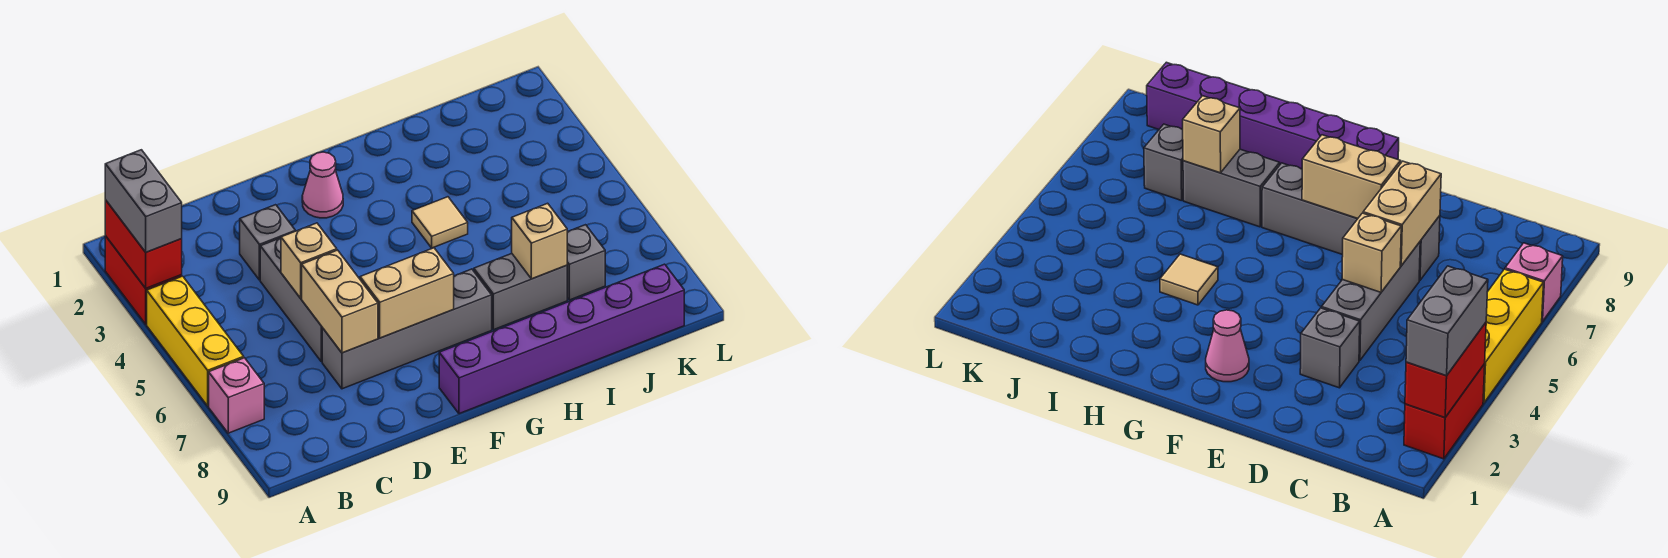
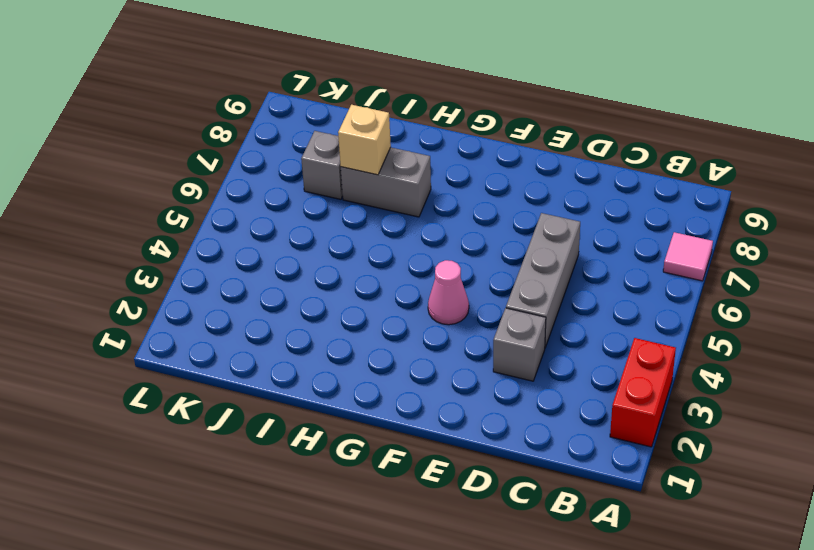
pink 1x1 tile [663,232,713,281] -> pink 1x1 brick [209,358,264,433]
pink 1x1 cone [428,260,469,325] -> pink 1x1 cone moved to [302,152,343,218]
none -> yellow 1x3 brick [147,276,244,406]
none -> grey 1x4 brick [322,269,492,389]
none -> purple 1x6 brick [439,264,684,414]

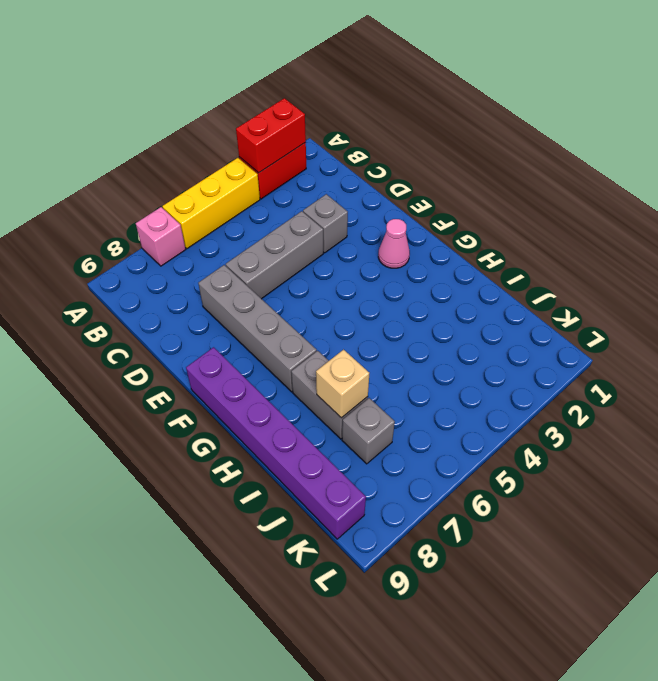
none -> tan 1x1 tile [412,197,468,248]
none -> tan 1x1 brick [281,223,337,298]
none -> tan 1x2 brick [302,250,378,353]

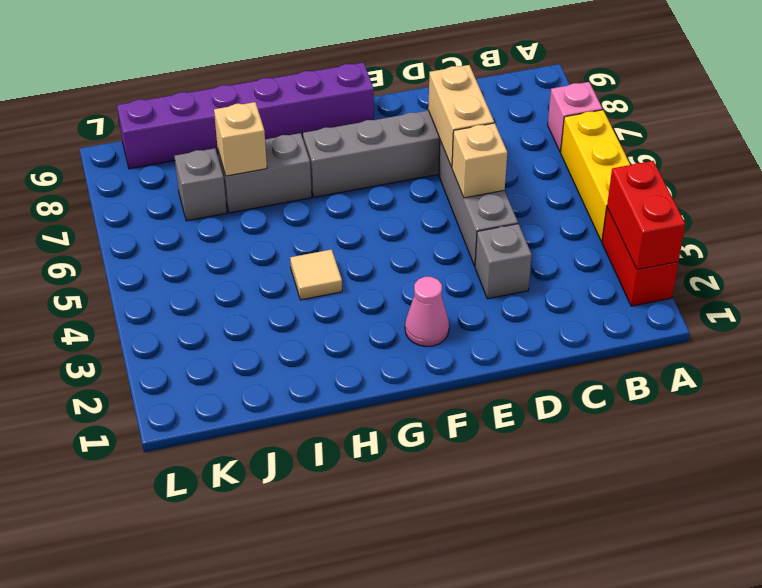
none -> tan 1x2 brick [360,248,454,338]
none -> grey 1x2 brick [105,150,182,252]

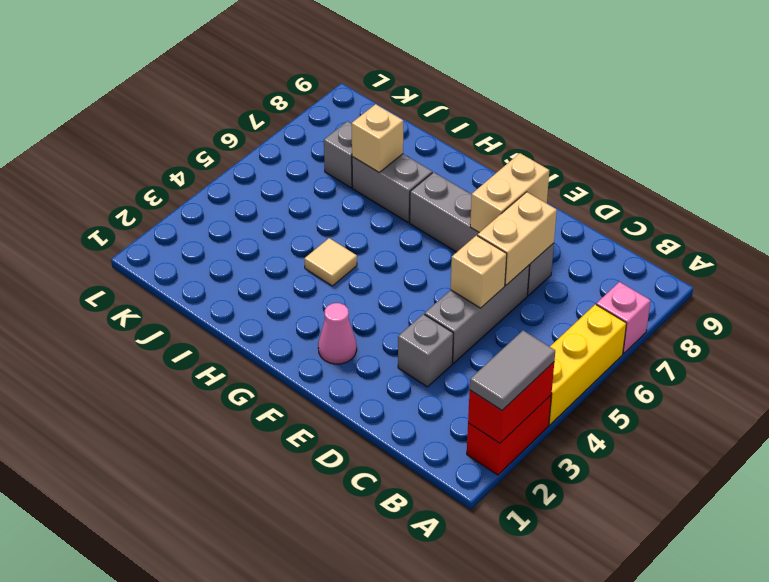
grey 1x2 tile [470,330,555,410] -> grey 1x2 brick [105,150,182,252]
tan 1x2 brick [470,153,549,233] -> tan 1x2 brick turned to [360,248,454,338]
none -> purple 1x6 brick [439,264,684,414]

